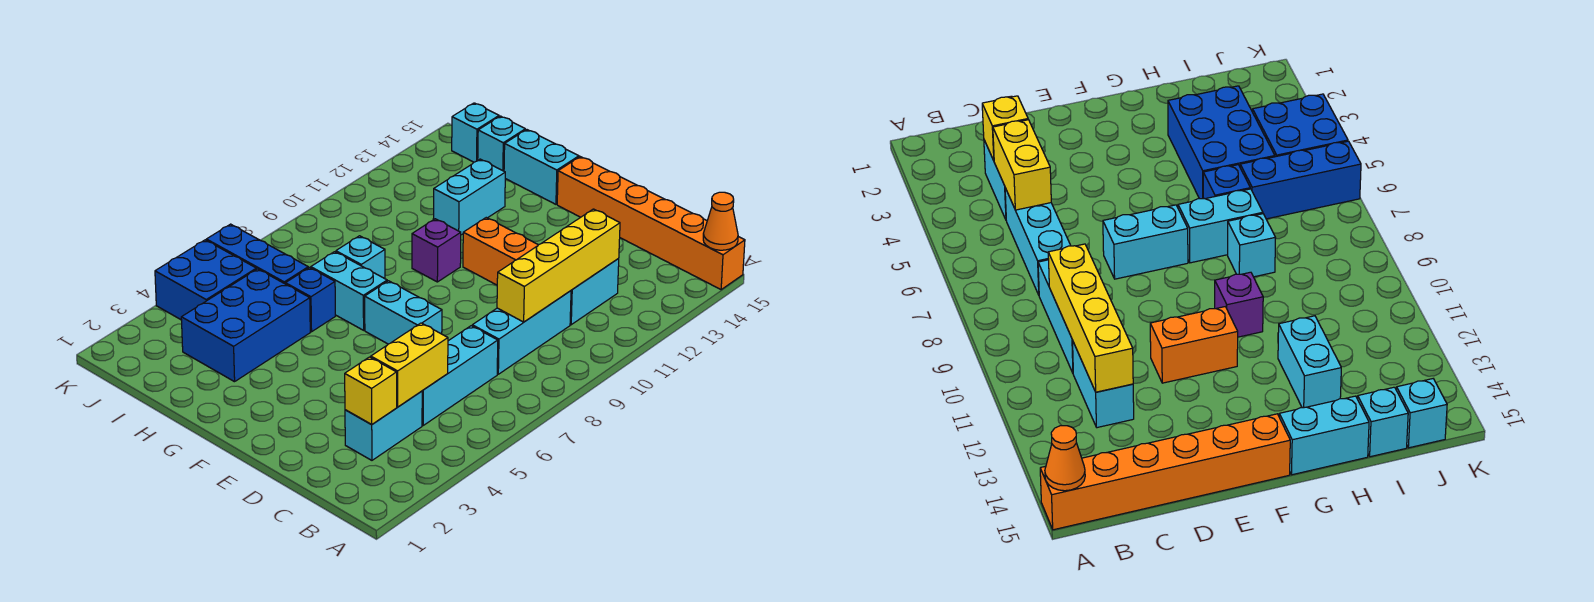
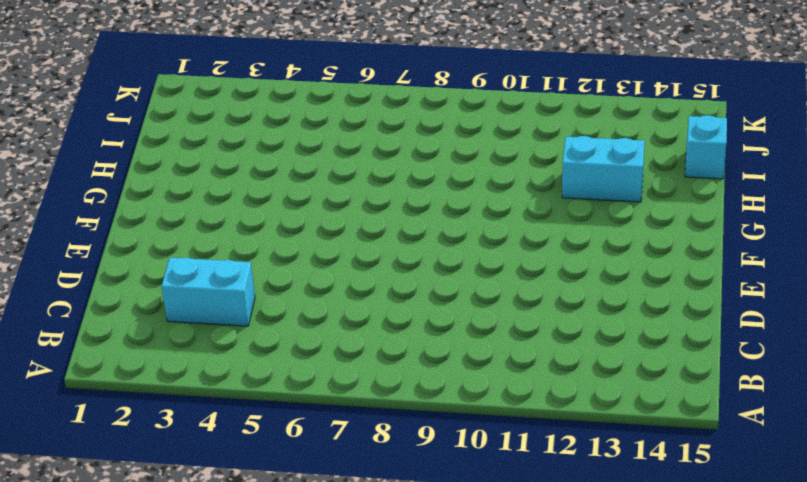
none -> orange 1x6 brick [557,157,745,289]
none -> cyan 1x3 brick [422,326,498,425]
none -> cyan 1x3 brick [472,291,571,374]

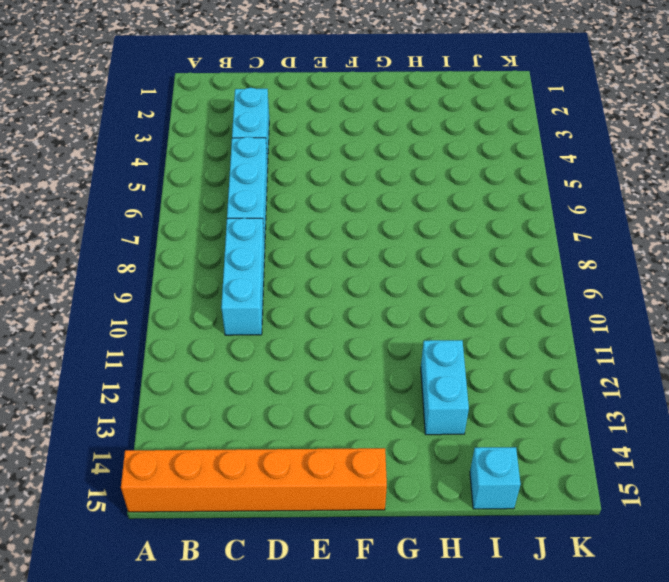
none -> cyan 1x2 brick [570,259,619,325]
none -> cyan 1x2 brick [365,281,442,344]
none -> orange 1x2 brick [463,218,538,285]

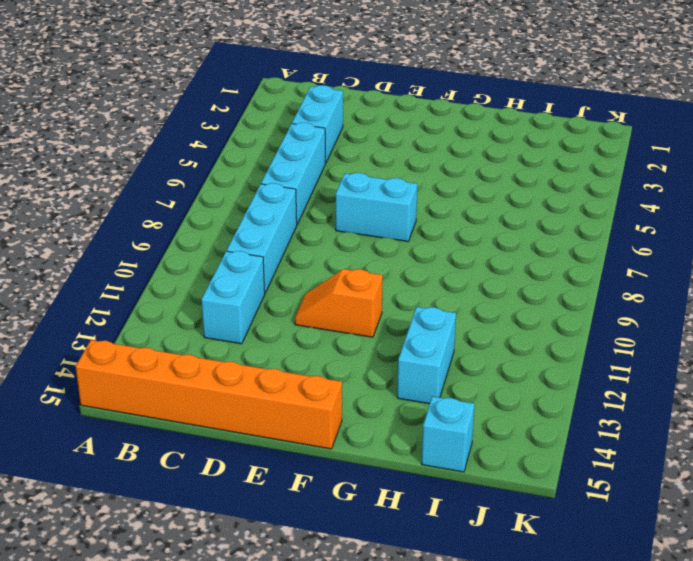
orange 1x2 slope [295,269,383,337] -> orange 1x2 brick [463,218,538,285]
none -> cyan 1x2 brick [311,252,387,330]
none -> purple 1x1 brick [412,219,461,282]
none -> cyan 1x2 brick [504,130,579,204]

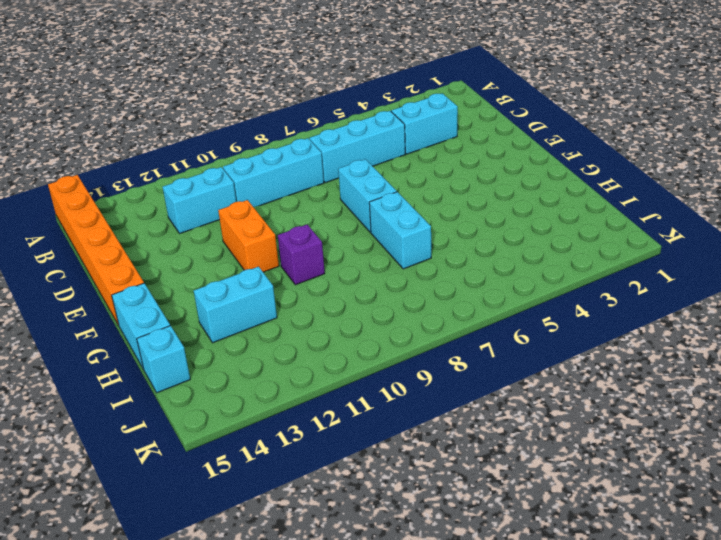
none -> blue 2x3 brick [181,269,310,382]
none -> blue 1x1 brick [285,268,335,332]
none -> cyan 1x1 brick [336,236,385,279]

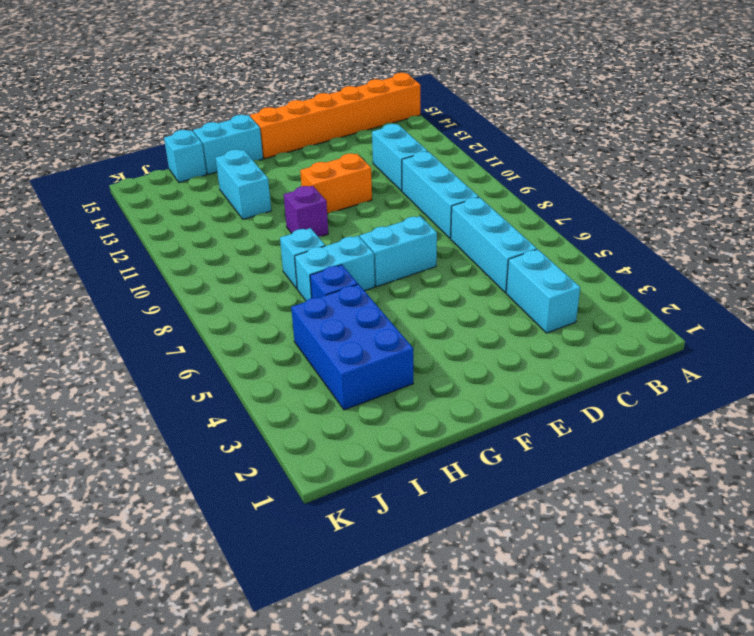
none -> blue 1x3 brick [206,224,308,284]
none -> blue 2x2 brick [155,240,256,320]
none -> cyan 1x1 brick [452,103,499,162]

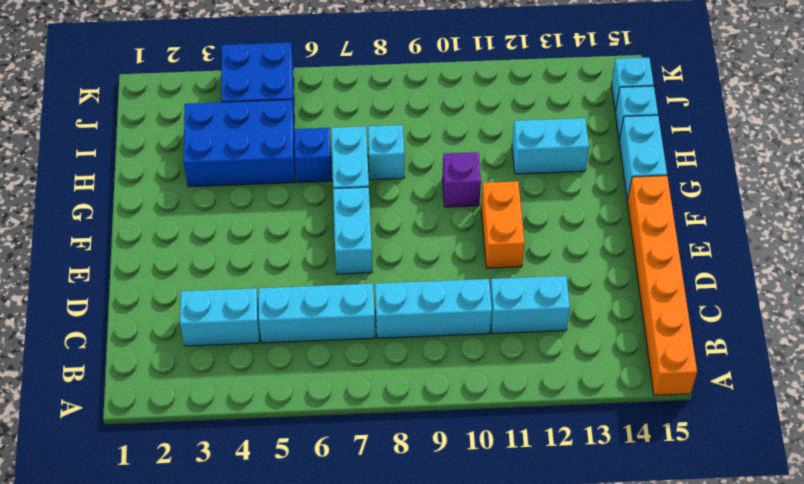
none -> blue 1x3 brick [206,224,308,284]
none -> orange 1x1 cone [703,192,738,250]
none -> yellow 1x1 brick [345,357,397,424]

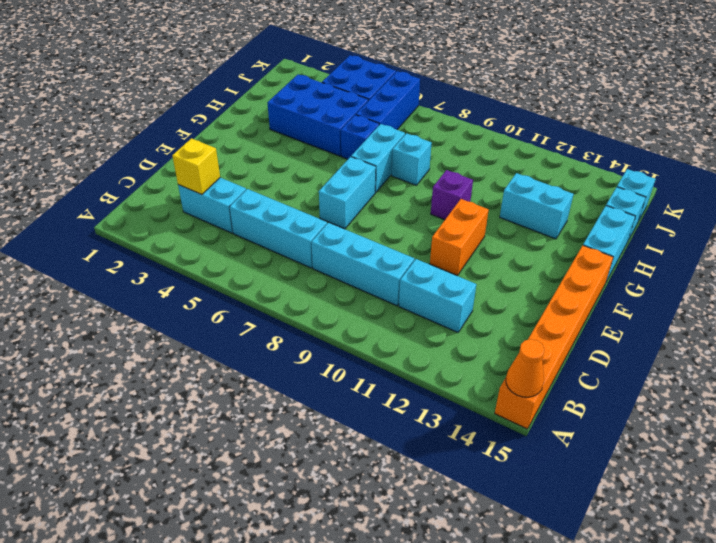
none -> yellow 1x2 brick [371,323,448,407]
none -> yellow 1x4 brick [497,209,620,322]

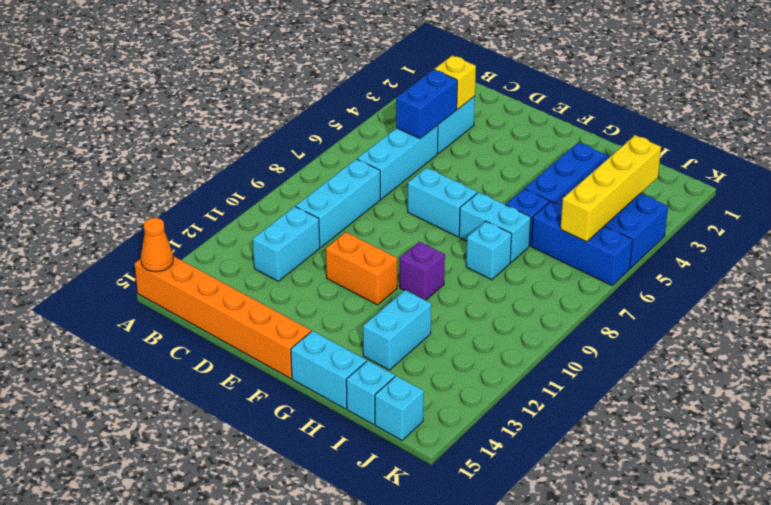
blue 1x2 brick [396,69,457,139] -> yellow 1x2 brick [371,323,448,407]
yellow 1x4 brick [561,135,661,242] -> yellow 1x4 brick moved to [497,209,620,322]

